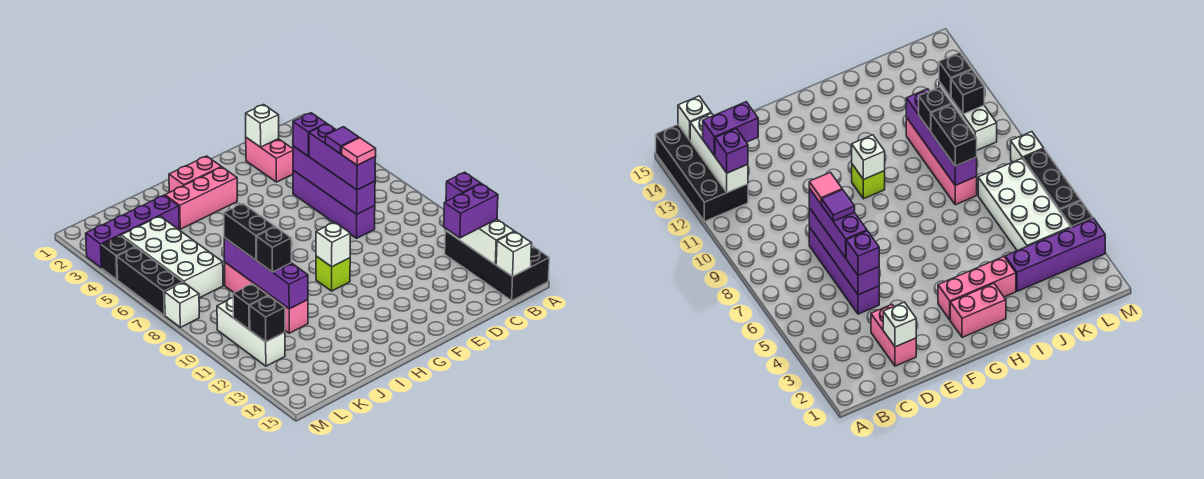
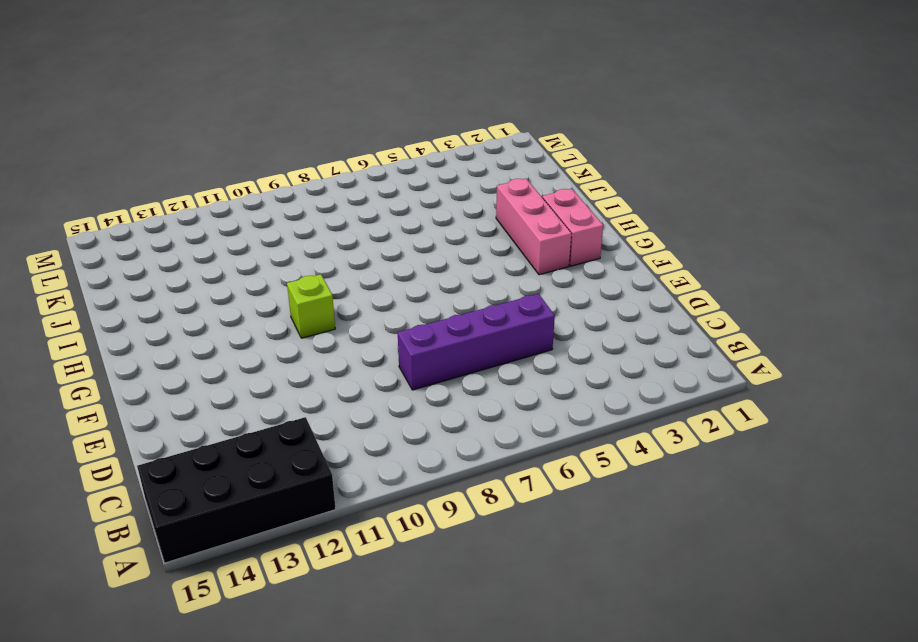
none -> pink 1x2 brick [245,138,293,182]
none -> purple 1x4 brick [86,195,179,268]
none -> pink 1x4 brick [225,263,308,333]

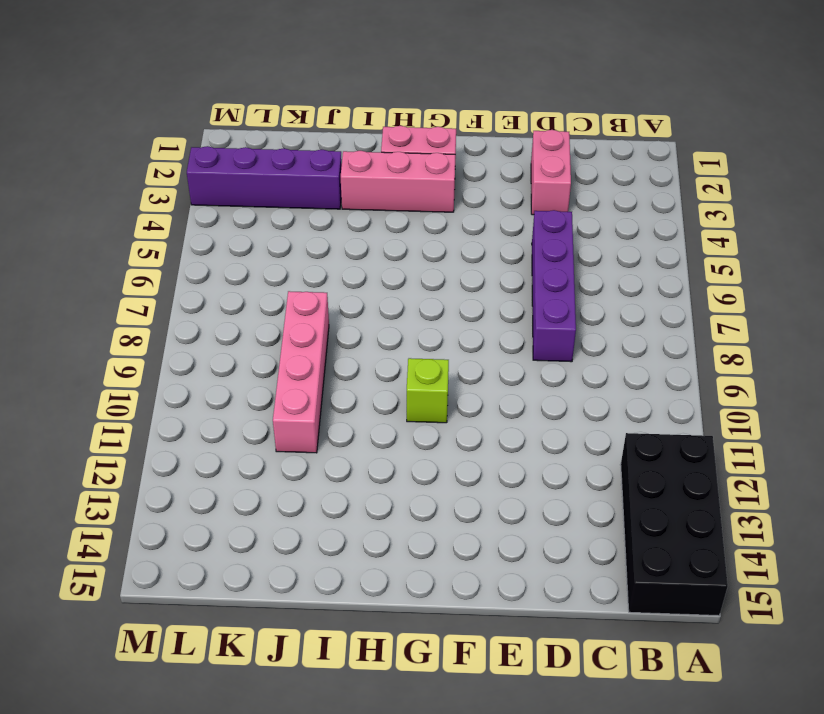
none -> white 2x4 brick [121,216,223,298]
none -> white 1x3 brick [217,298,285,366]
none -> black 1x1 brick [101,235,135,280]

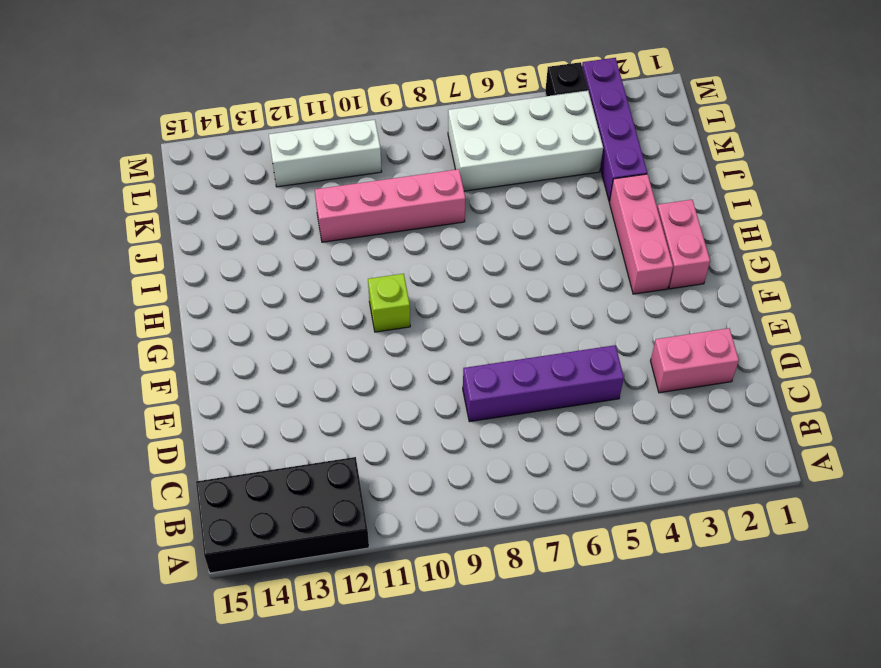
none -> black 1x3 brick [117,247,183,315]
none -> white 1x1 brick [165,282,199,327]
none -> white 1x3 brick [445,219,514,265]

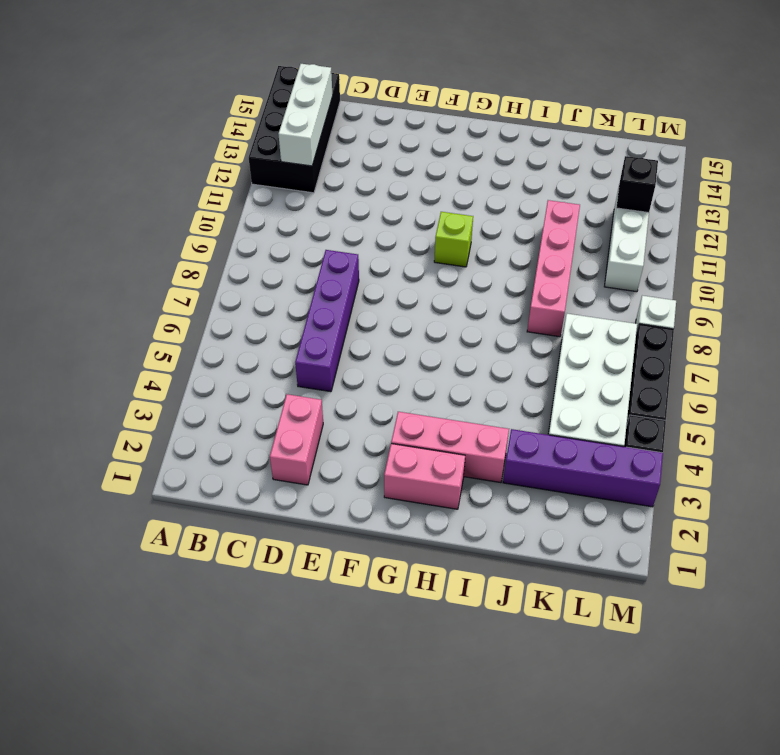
none -> white 1x1 brick [496,232,532,276]
none -> white 1x1 brick [246,105,279,147]
none -> purple 1x4 brick [293,146,375,214]

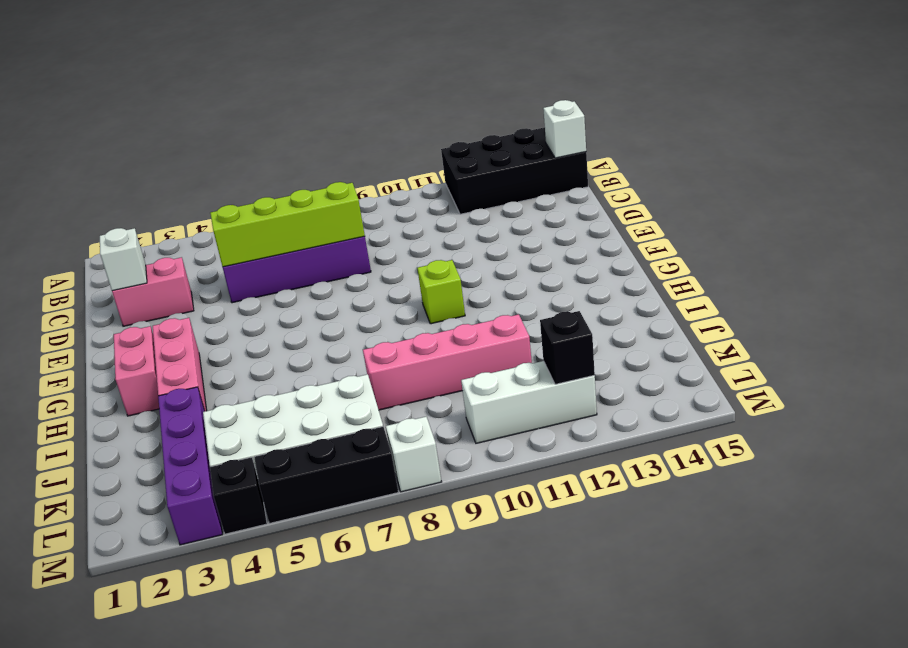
lime 1x4 brick [210,182,365,267] -> purple 1x4 brick [293,146,375,214]
none -> white 1x3 brick [445,219,514,265]
none -> white 1x1 brick [316,222,350,267]
none -> purple 1x4 brick [224,238,308,309]

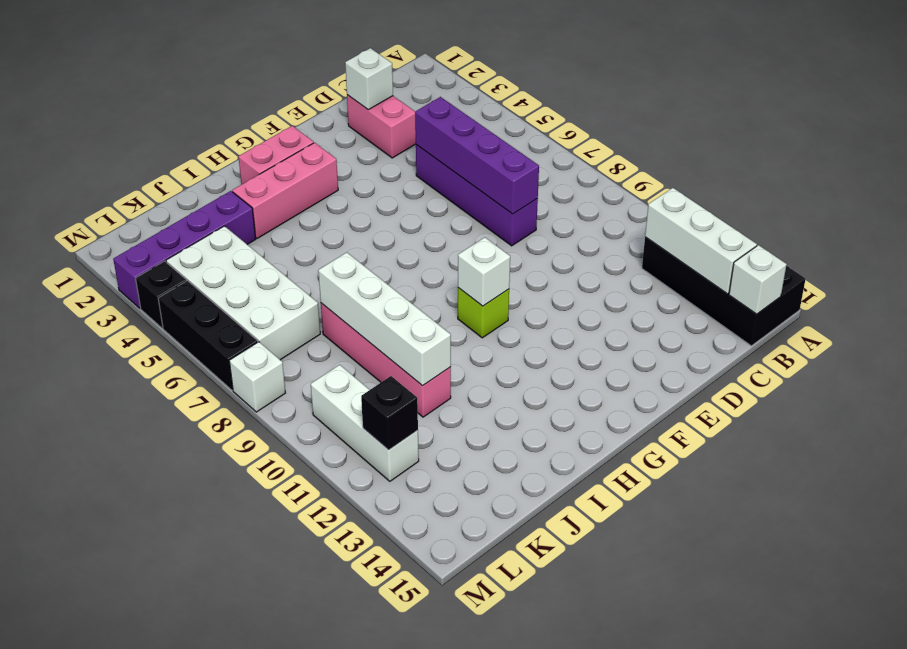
white 1x4 brick [318,252,451,386] -> purple 1x4 brick [224,238,308,309]
none -> black 1x1 brick [233,284,268,329]
none -> purple 1x1 brick [446,172,481,201]
none -> purple 1x2 brick [444,184,498,238]

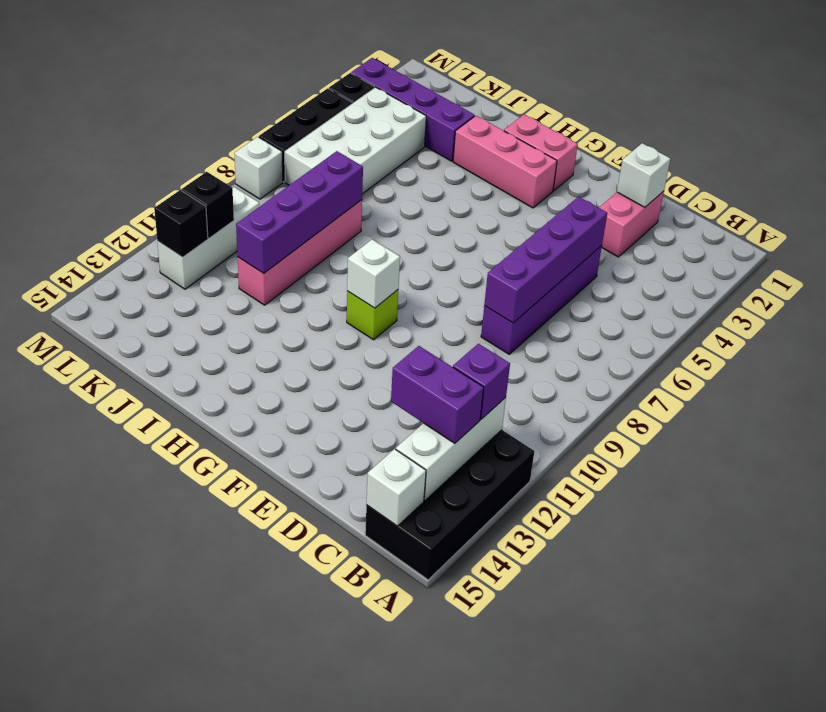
none -> purple 1x1 brick [293,113,326,156]
none -> purple 1x3 brick [309,124,376,190]
none -> black 1x2 brick [224,203,275,260]

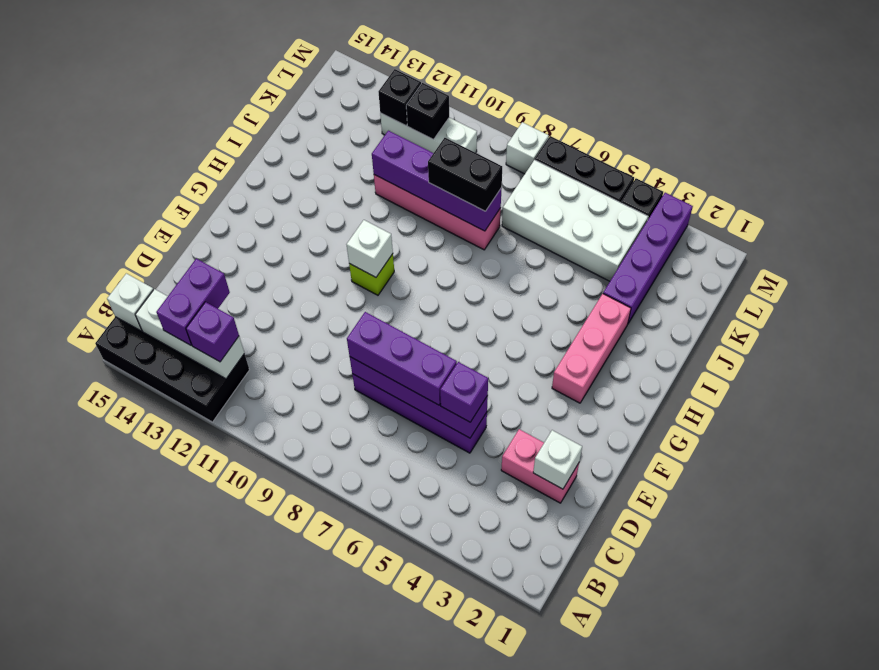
none -> pink 1x2 brick [169,156,221,192]
none -> black 1x1 brick [257,227,291,272]
none -> purple 1x1 tile [325,127,359,154]

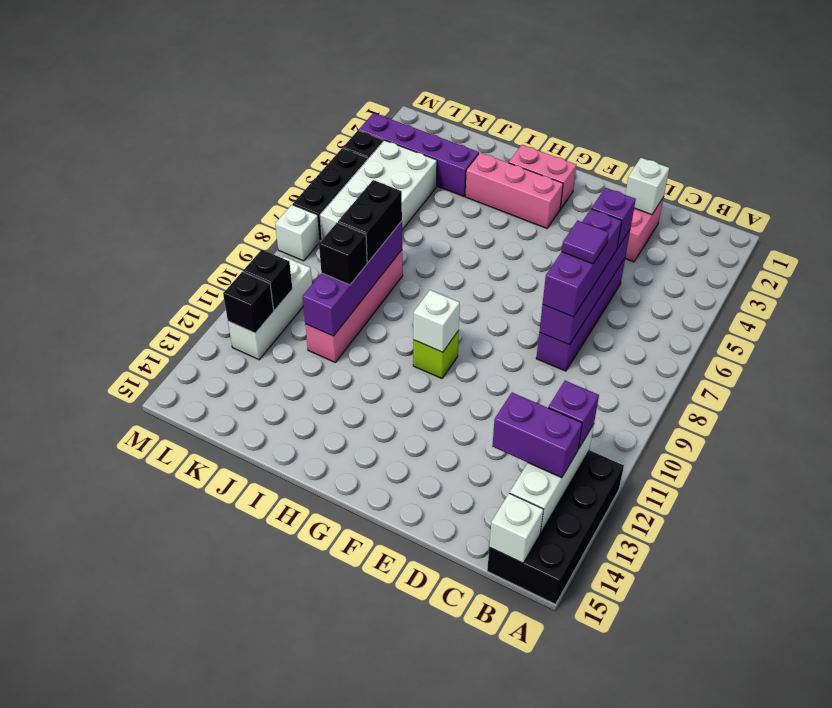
none -> pink 1x1 tile [342,138,376,165]

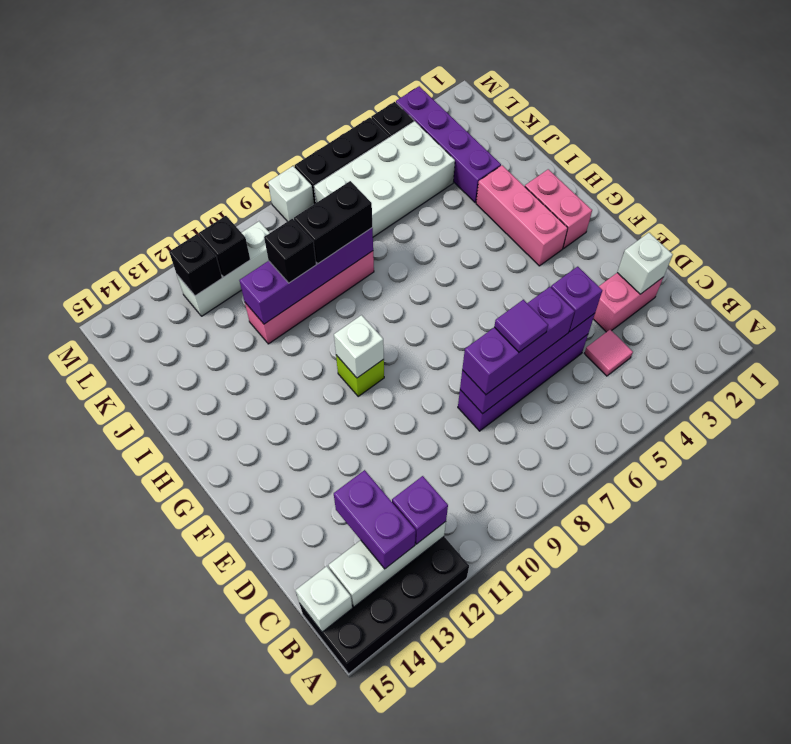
pink 1x1 tile [584,330,633,376] -> pink 1x1 tile moved to [342,138,376,165]

